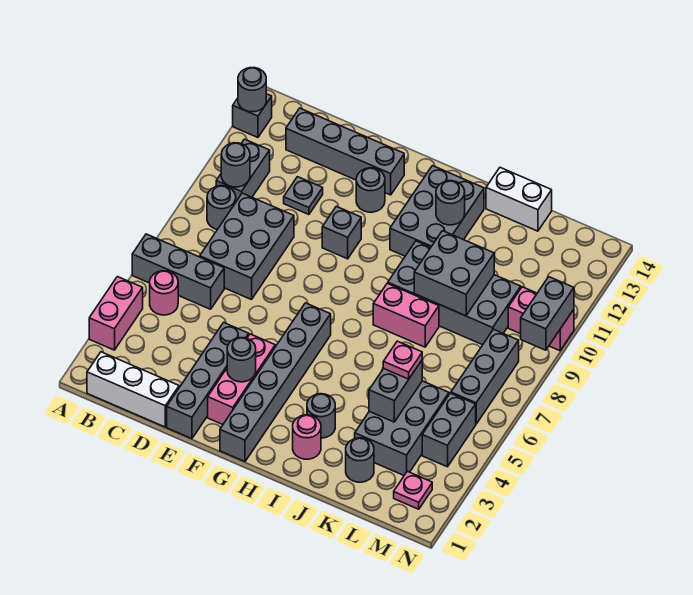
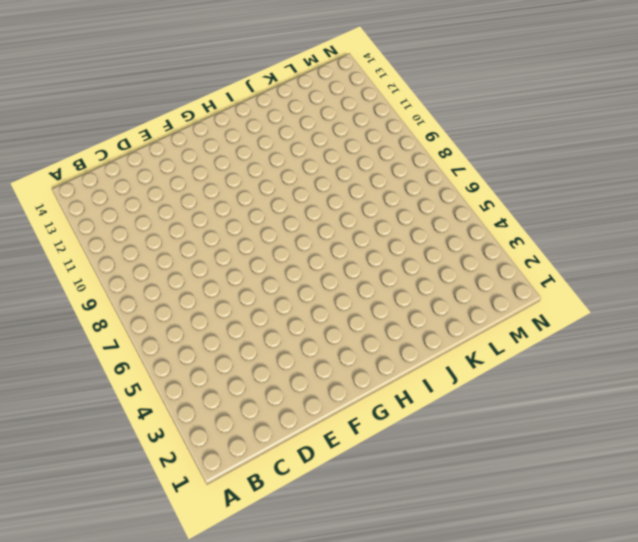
none -> pink 1x2 brick [89,277,143,350]
none -> grey 1x3 brick [132,234,224,309]
none -> grey 1x1 brick [233,94,272,137]
none -> white 1x3 brick [87,352,179,427]

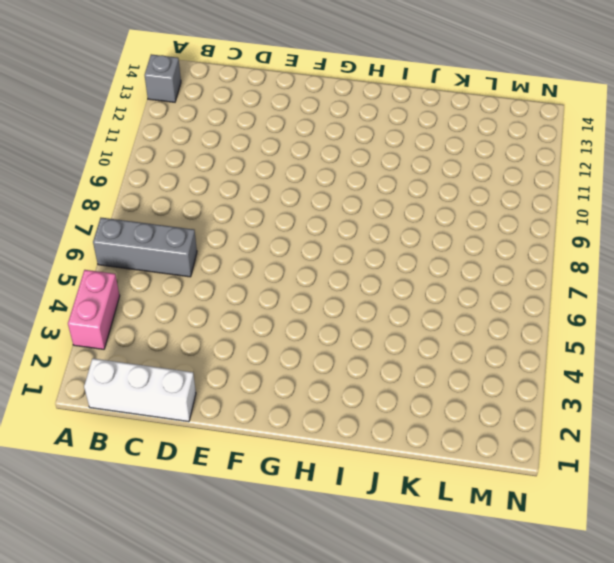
none -> pink 1x1 round brick [150,271,178,315]
none -> grey 1x1 round brick [207,186,236,230]
none -> grey 1x2 brick [216,139,270,201]
none -> grey 2x3 brick [200,193,294,300]

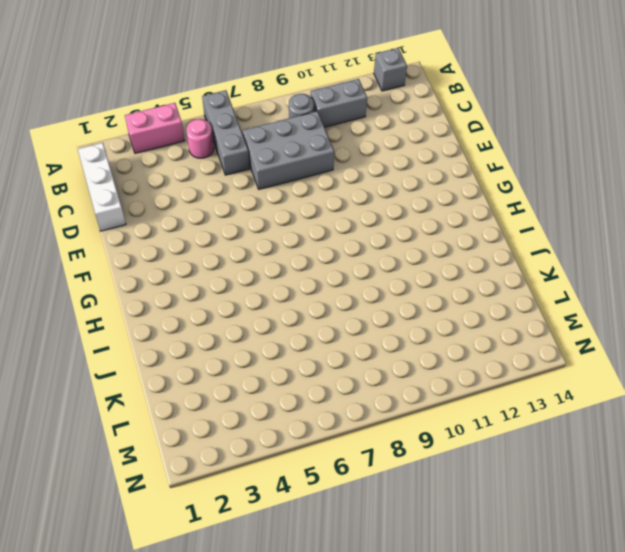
none -> grey 1x4 brick [286,108,404,195]
none -> grey 1x1 plate [284,177,323,215]
none -> grey 1x4 brick [167,323,249,439]
none -> pink 1x3 brick [208,334,275,425]

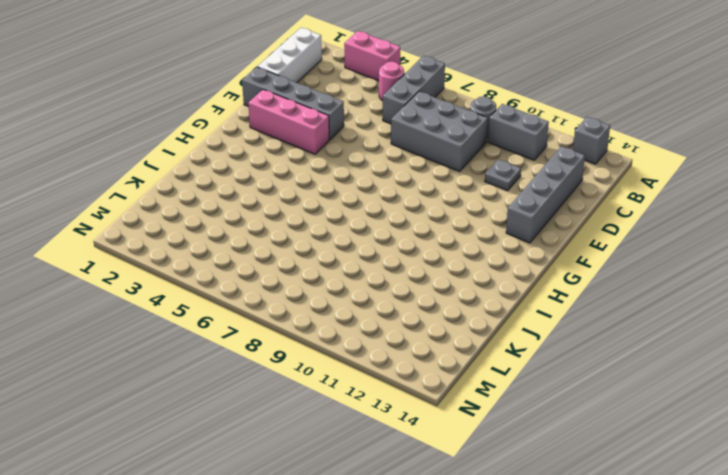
none -> grey 1x1 brick [322,206,361,259]
none -> grey 1x1 round brick [356,168,385,212]
none -> grey 1x6 brick [220,303,331,462]
none -> grey 2x3 brick [390,166,484,256]

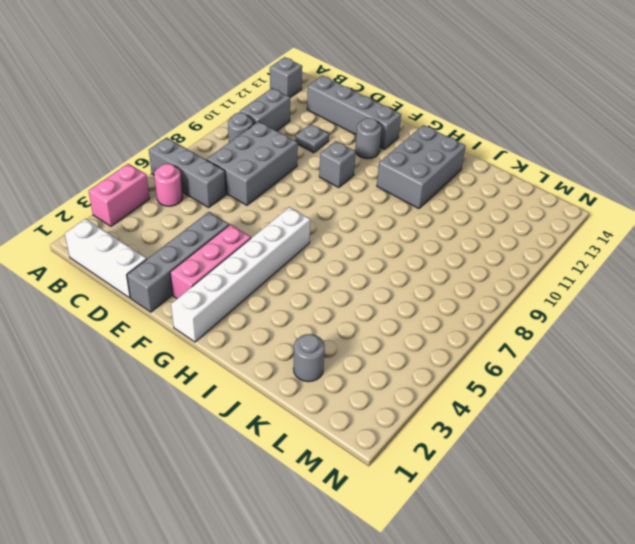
white 1x6 brick [171,207,310,342] -> grey 1x6 brick [220,303,331,462]
none -> pink 1x1 round brick [293,415,321,459]
none -> grey 1x1 round brick [307,394,335,438]
none -> pink 1x2 brick [373,283,439,347]
none -> grey 2x4 brick [388,241,521,345]

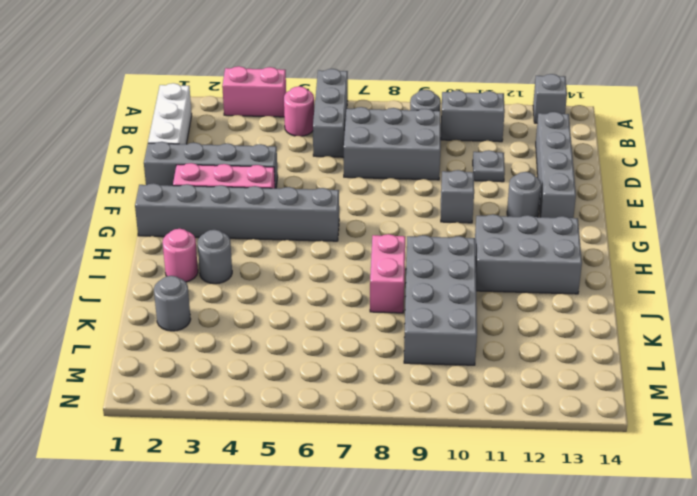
none -> white 1x2 brick [486,168,552,231]
none -> grey 2x3 brick [355,381,449,475]
none -> pink 1x1 plate [394,471,432,509]
none -> grey 1x2 brick [422,393,476,467]

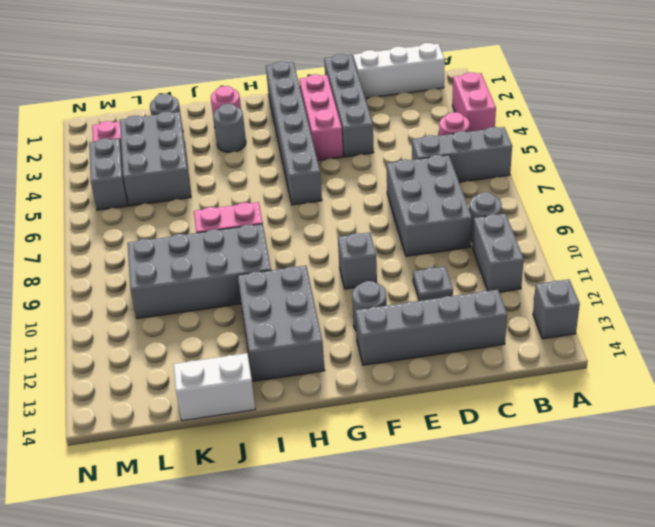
none -> grey 1x3 brick [451,329,519,424]
none -> pink 1x2 brick [508,287,574,351]
none -> grey 1x1 round brick [238,68,266,112]
none -> grey 1x1 round brick [221,143,250,187]

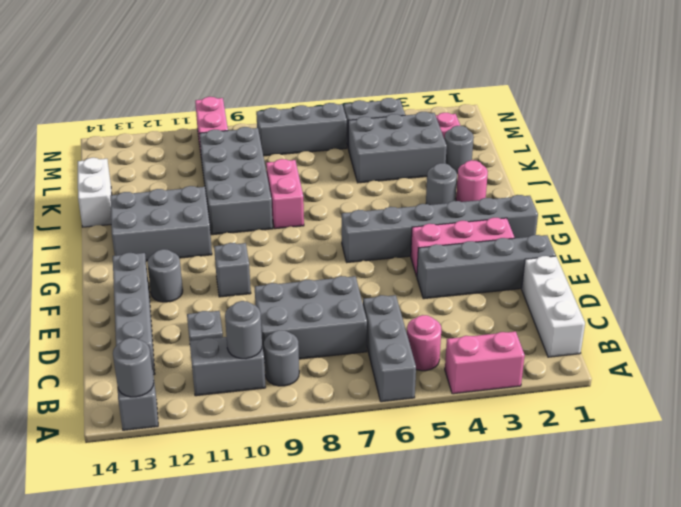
none -> grey 1x1 round brick [227,338,256,382]
none -> grey 1x1 round brick [436,181,465,225]
none -> grey 2x2 brick [414,231,494,316]
none -> grey 1x2 brick [369,361,422,422]

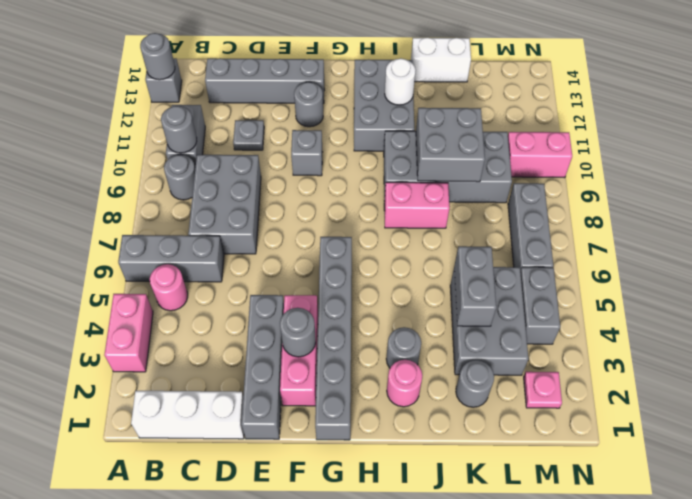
white 1x1 round brick [385,58,416,105] -> grey 1x1 round brick [436,181,465,225]
none -> grey 1x2 brick [521,277,574,350]
none -> pink 1x1 plate [383,341,422,379]

